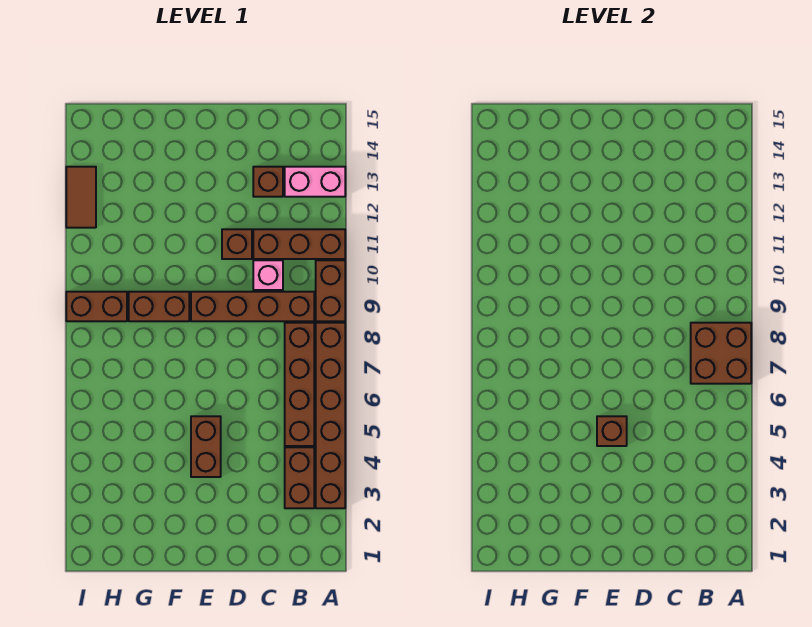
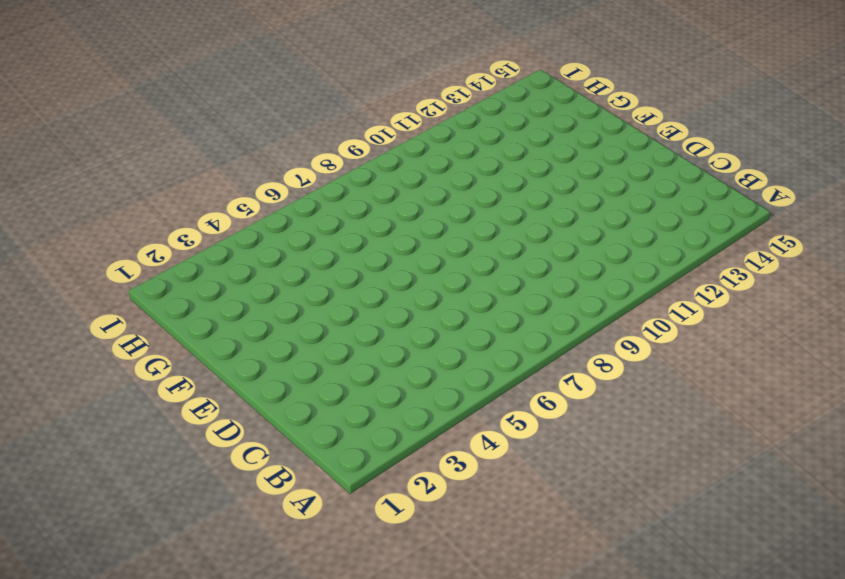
none -> brown 1x6 brick [316,323,345,508]
none -> brown 1x2 brick [316,260,345,321]
none -> brown 1x3 brick [253,229,345,259]

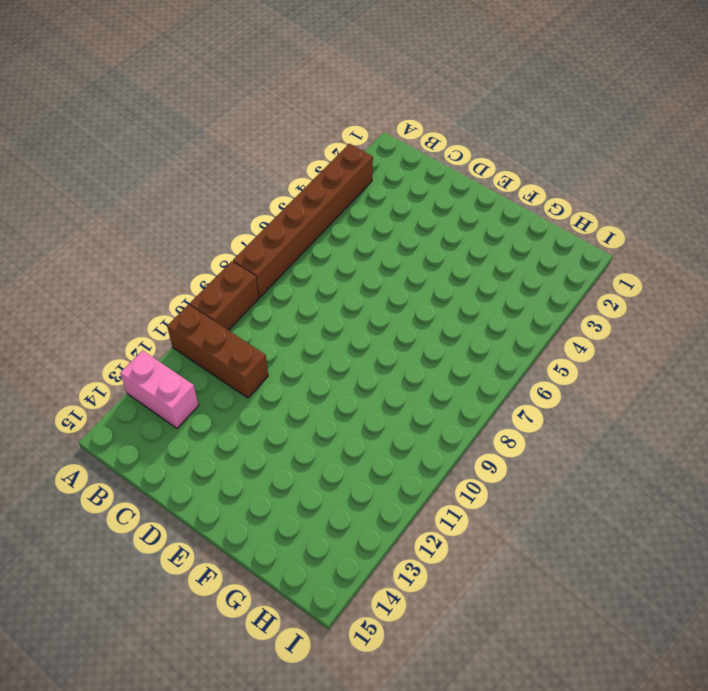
none -> brown 1x2 brick [285,447,314,508]
none -> brown 1x4 brick [285,323,314,446]
none -> brown 1x4 brick [191,292,314,321]

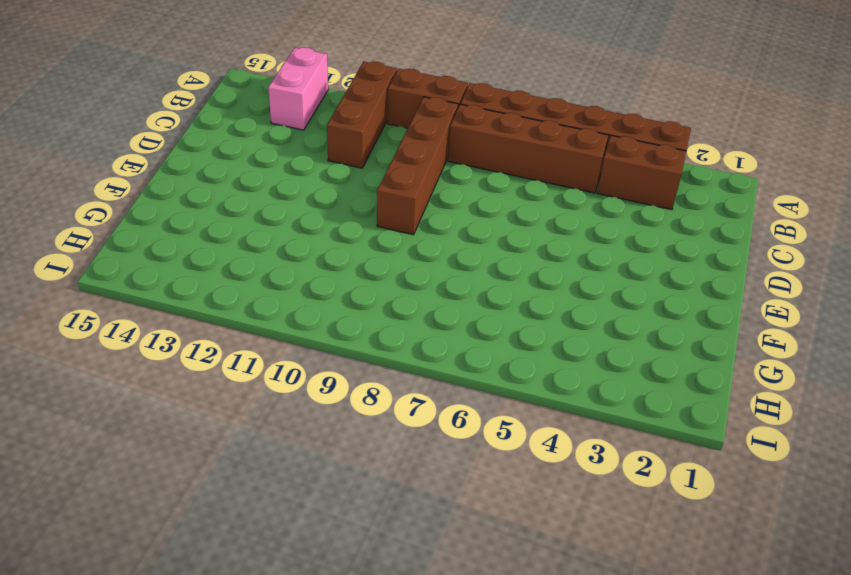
none -> pink 1x1 brick [253,260,283,290]
none -> brown 1x1 brick [253,167,283,197]
none -> brown 1x1 brick [222,229,252,259]

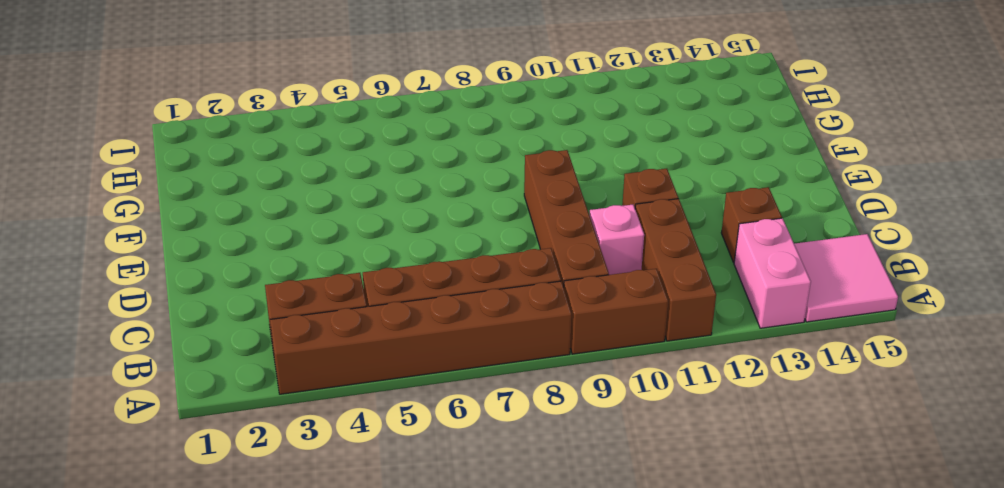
pink 2x2 tile [794,234,898,322] -> none
none -> brown 1x2 brick [191,416,221,477]
none -> brown 1x2 brick [129,292,189,321]
none -> brown 1x2 brick [66,292,127,321]

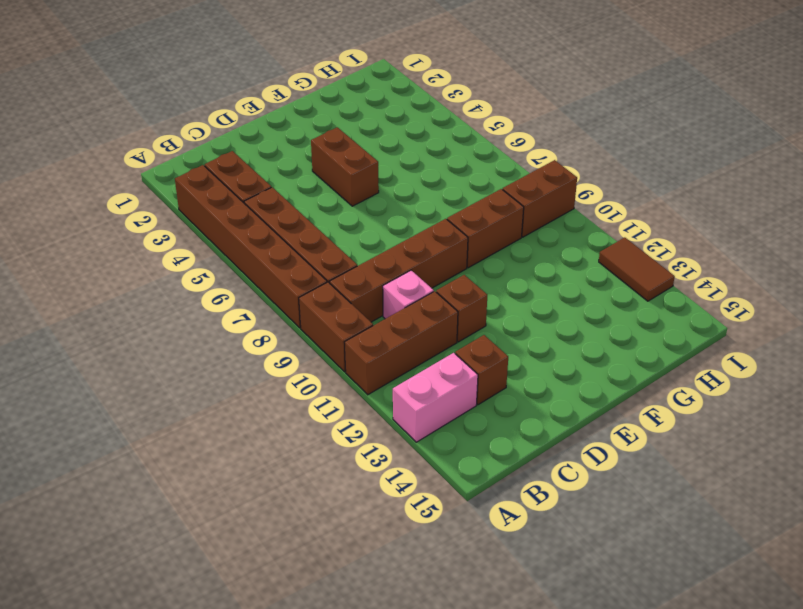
none -> brown 2x2 brick [691,323,751,384]
none -> brown 1x1 brick [597,416,627,446]

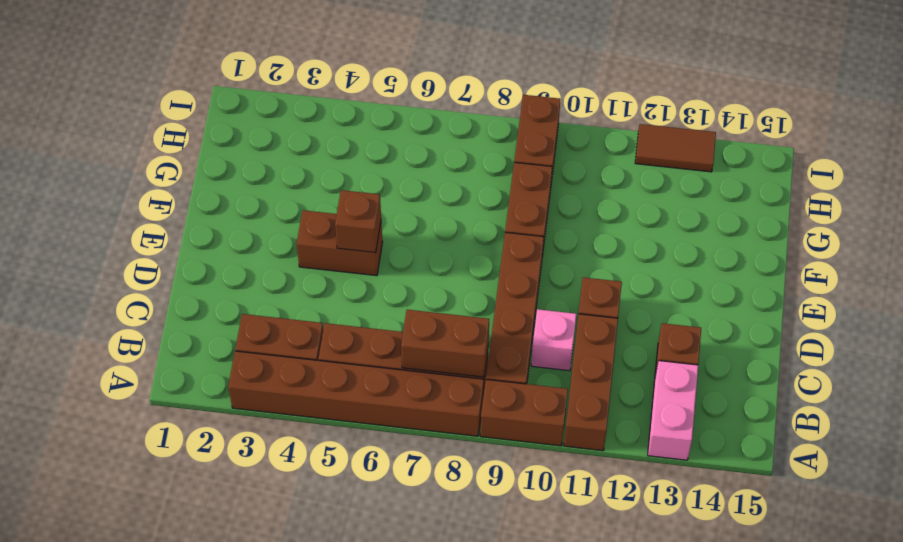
brown 1x2 brick [401,310,489,377] -> brown 2x2 brick [691,323,751,384]

